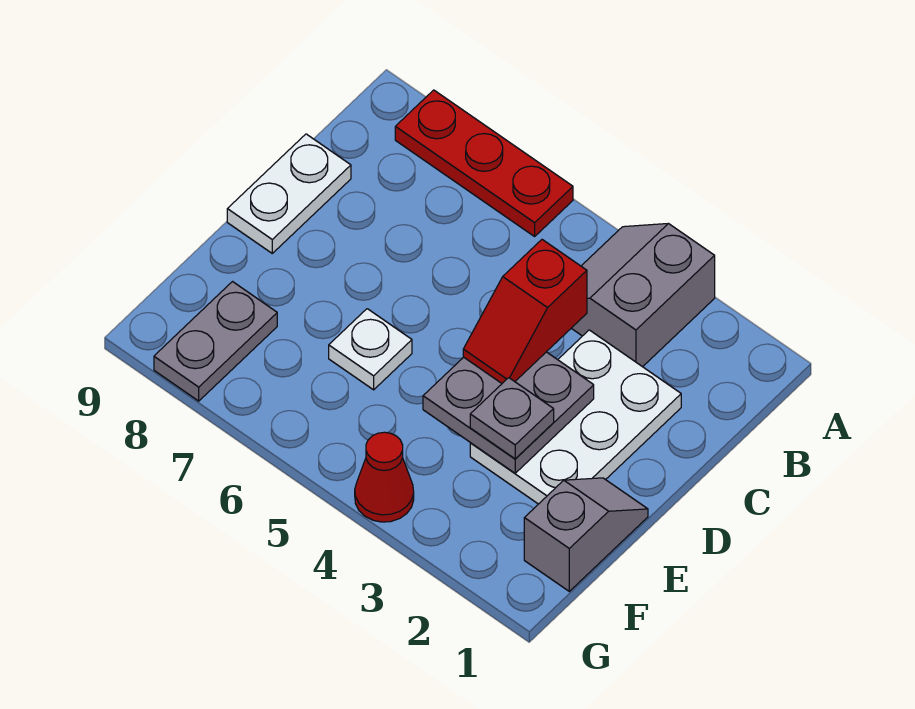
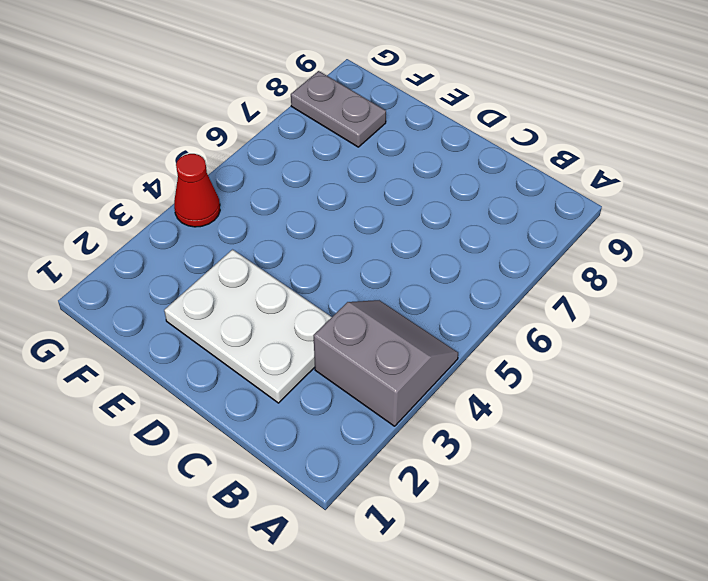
none -> red 1x3 plate [395,90,573,236]
none -> white 1x2 plate [227,134,351,253]

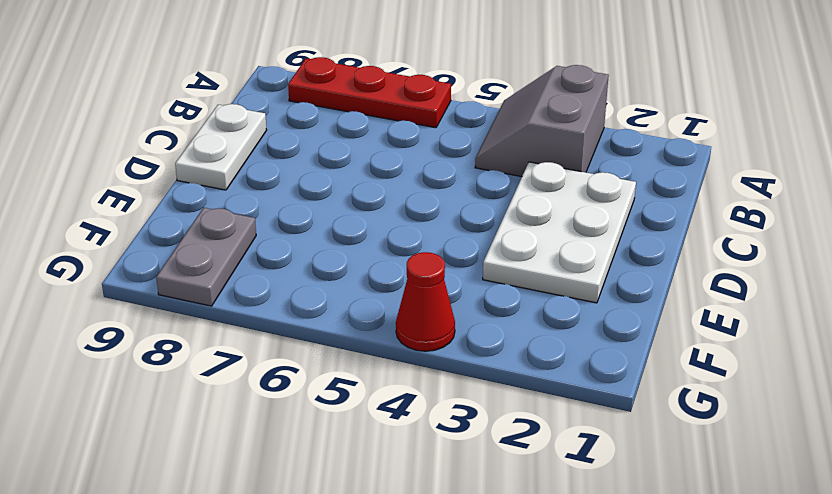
none -> grey 1x2 slope [524,478,648,591]
none -> white 1x1 plate [329,309,412,390]

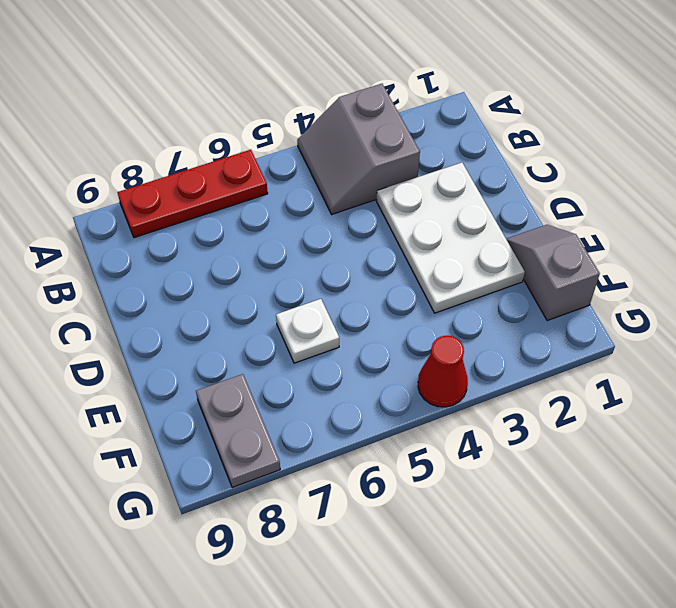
none -> white 1x2 plate [227,134,351,253]
none -> grey 2x2 plate [423,352,594,473]

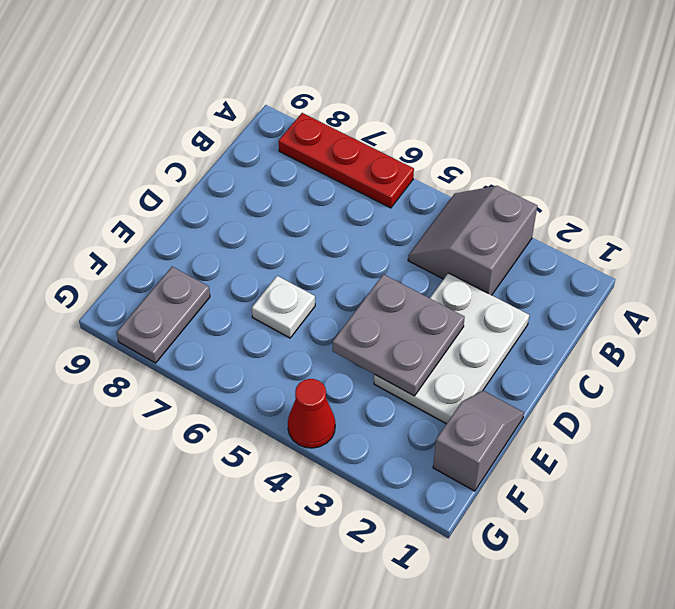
none -> white 1x2 plate [227,134,351,253]
none -> red 1x2 slope [463,240,587,383]

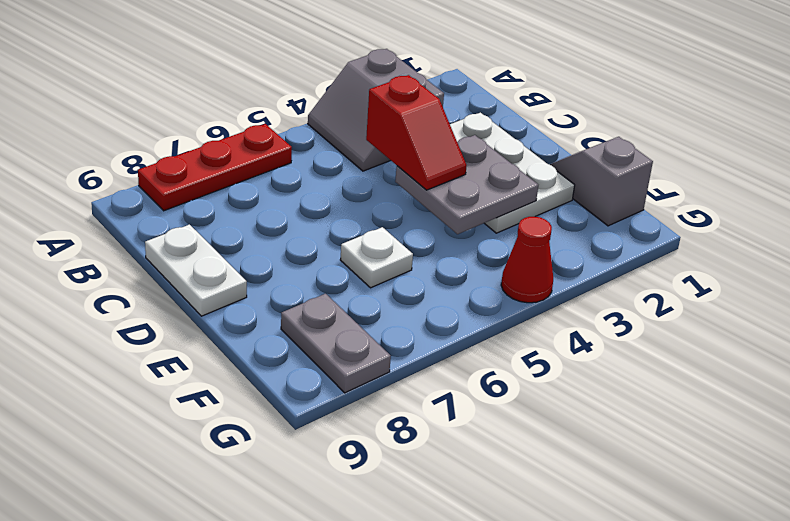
none -> grey 1x1 plate [470,378,554,459]

